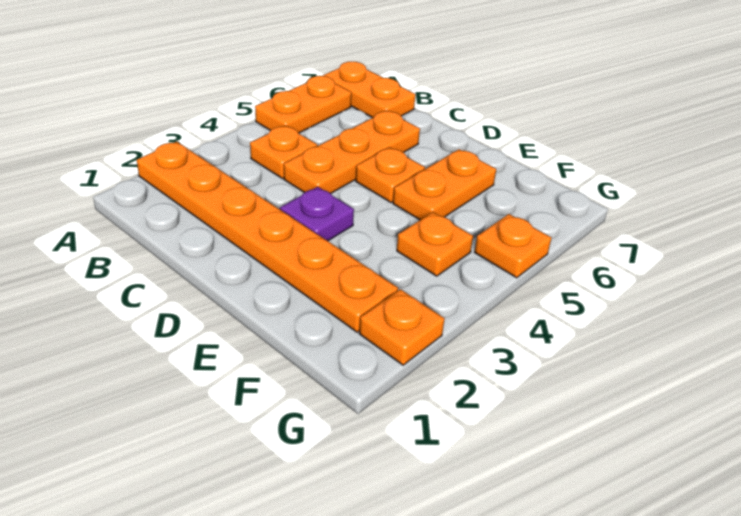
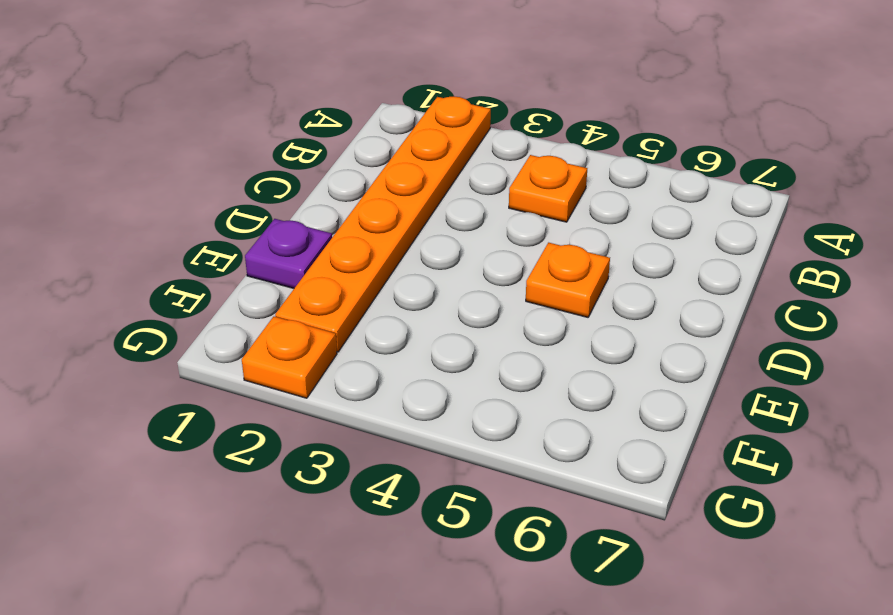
purple 1x1 plate [245,219,332,288] -> purple 1x1 plate moved to [280,187,354,241]
none -> orange 1x2 plate [255,76,351,133]
none -> orange 1x2 plate [323,61,416,118]

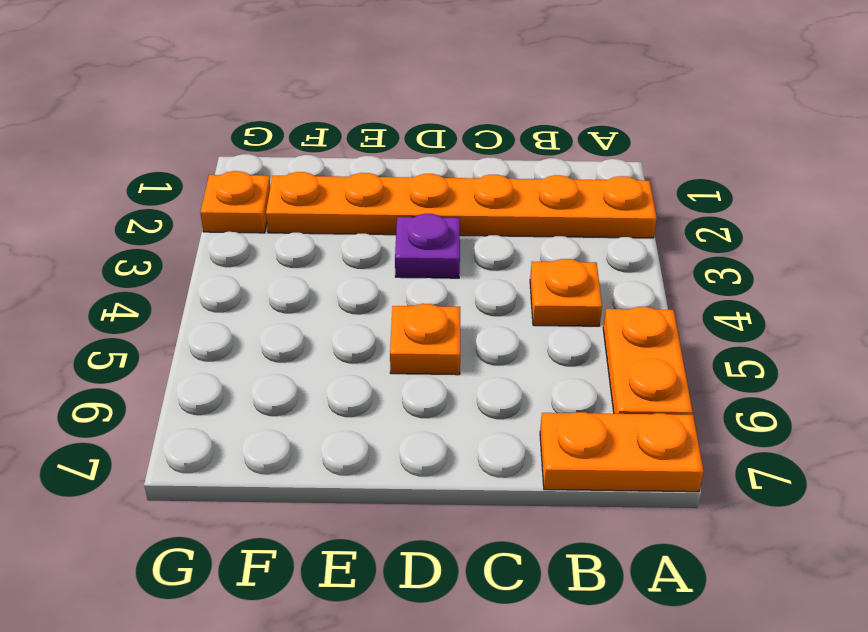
none -> orange 1x3 plate [284,111,420,193]
none -> orange 1x2 plate [393,149,496,220]

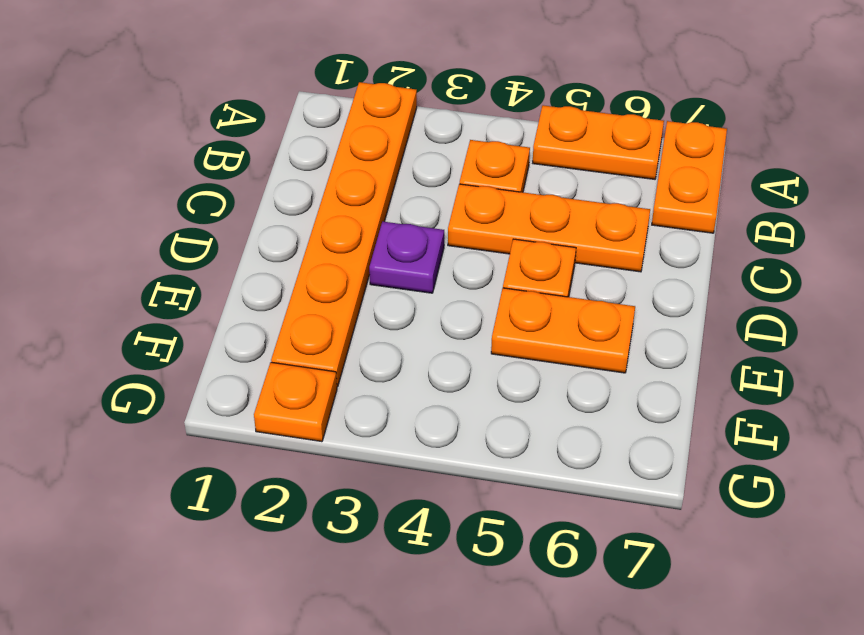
none -> orange 1x1 plate [397,212,473,276]
none -> orange 1x1 plate [474,214,551,278]

